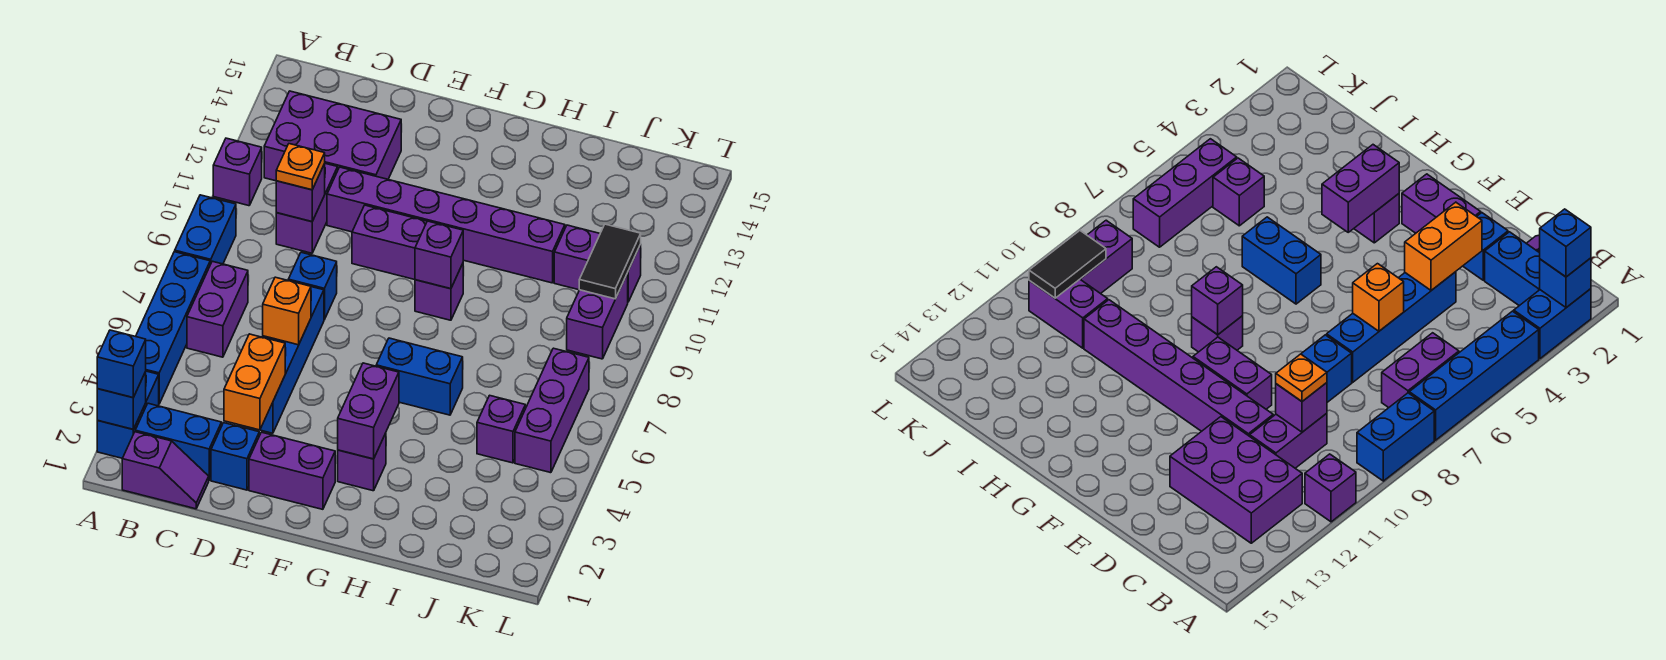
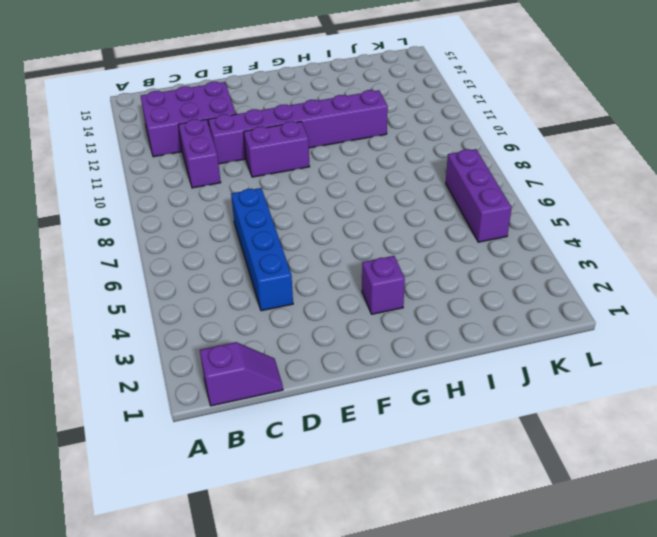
none -> blue 1x2 brick [97,371,159,458]
none -> blue 1x4 brick [136,252,210,404]
none -> blue 1x2 brick [175,195,236,264]
none -> purple 1x1 brick [213,138,262,206]

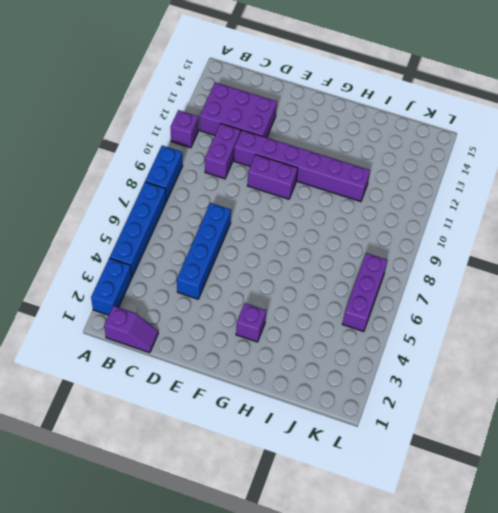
none -> blue 1x2 brick [135,403,222,480]
none -> purple 1x2 brick [187,261,248,357]
none -> blue 1x1 brick [211,423,259,490]
none -> blue 1x1 brick [288,252,337,320]

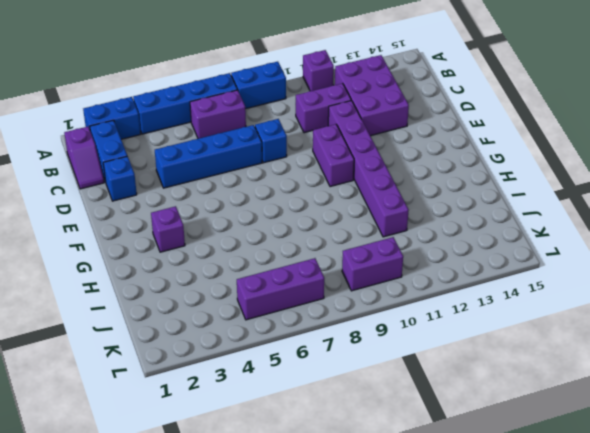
none -> purple 1x2 brick [249,432,335,509]
none -> blue 1x2 brick [376,338,463,415]
none -> purple 1x1 brick [415,264,463,320]
none -> purple 1x1 brick [477,395,525,463]

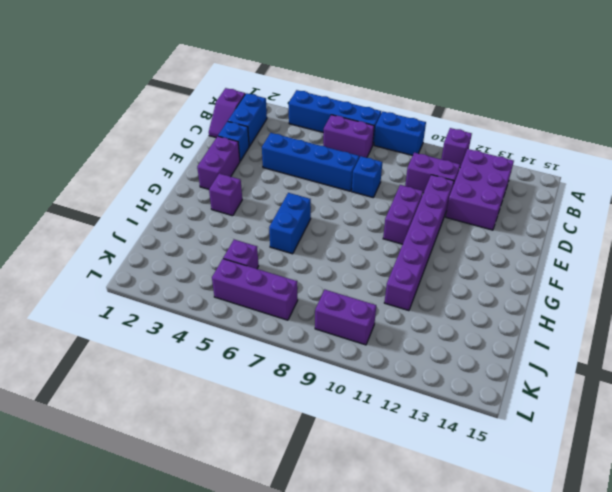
none -> blue 1x2 brick [97,371,159,458]
none -> purple 1x1 brick [415,264,463,320]
none -> purple 1x2 brick [554,225,641,302]
none -> blue 1x1 brick [97,372,146,429]

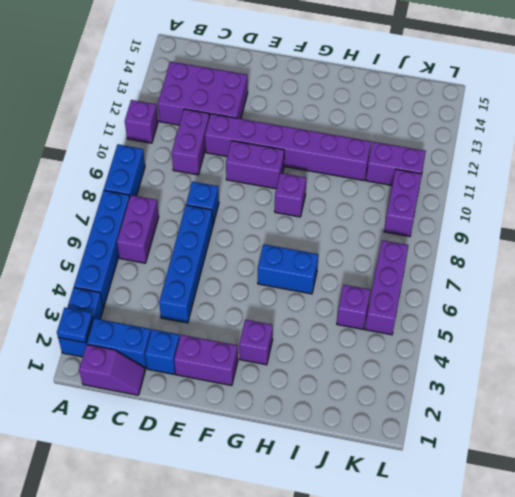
blue 1x1 plate [57,308,93,343] -> blue 1x1 brick [97,372,146,429]
none -> purple 1x1 brick [276,164,325,222]
none -> orange 1x2 brick [224,334,285,430]
none -> orange 1x1 brick [263,277,311,345]
none -> purple 1x2 brick [338,363,399,459]

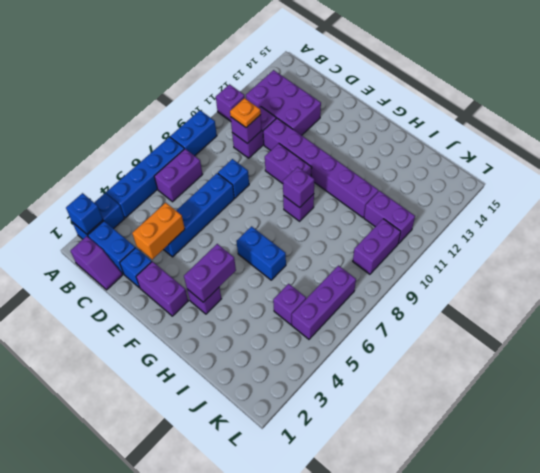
none -> orange 1x1 brick [263,277,311,345]
none -> black 1x2 tile [579,224,641,299]
none -> blue 1x1 brick [97,330,146,398]

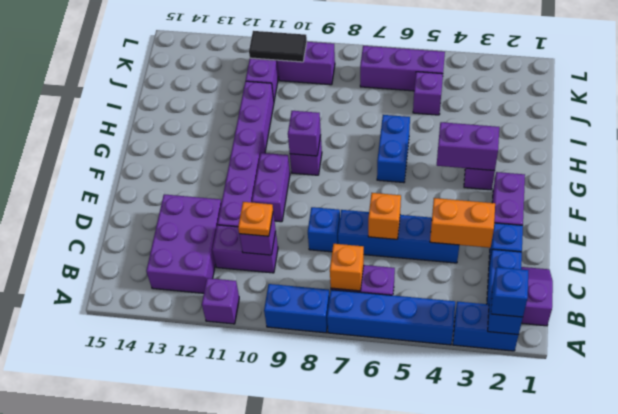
orange 1x1 brick [330,244,364,291] -> none

